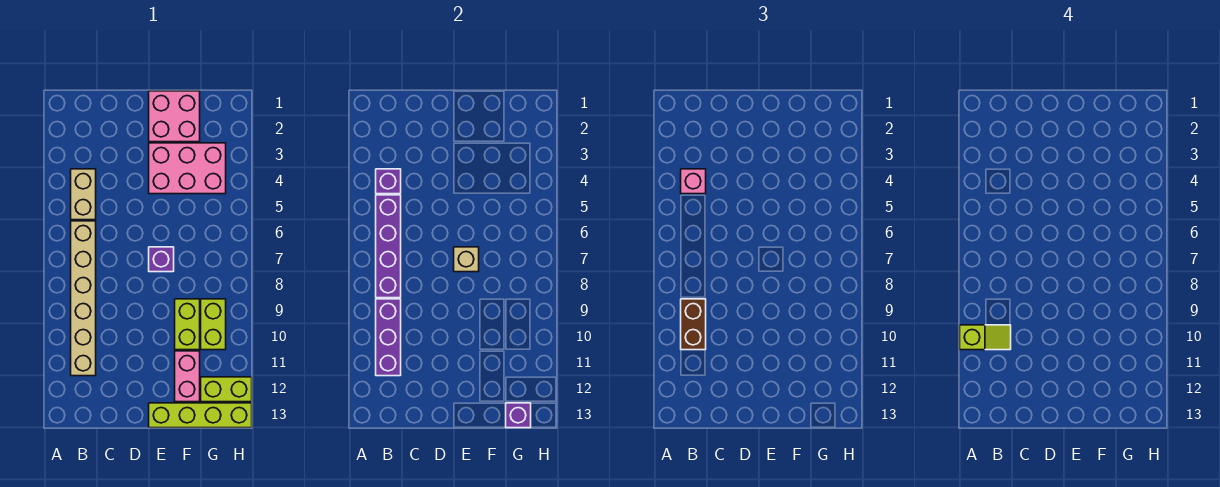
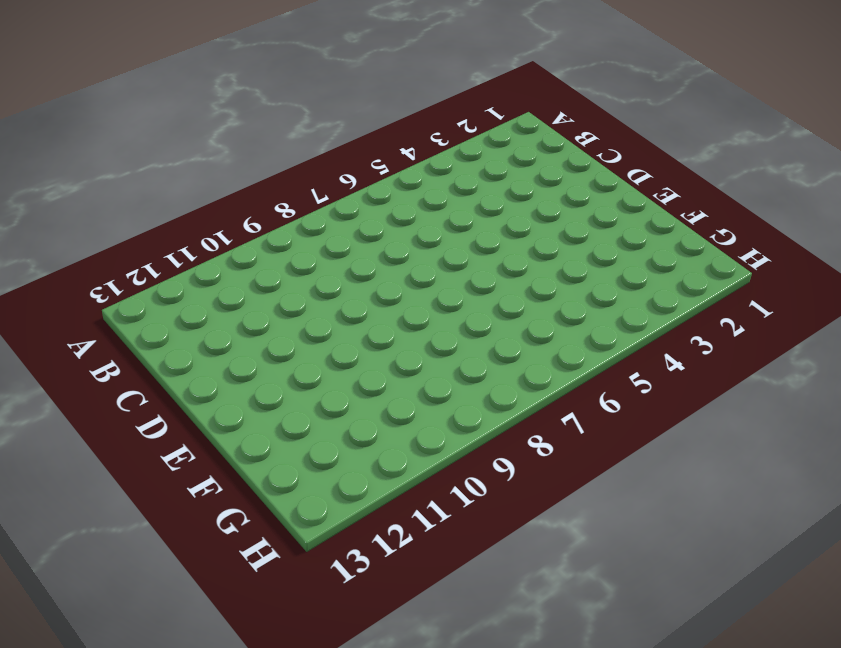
none -> tan 1x2 brick [71,169,96,220]
none -> tan 1x6 brick [71,221,96,376]
none -> pink 2x2 brick [149,91,200,142]

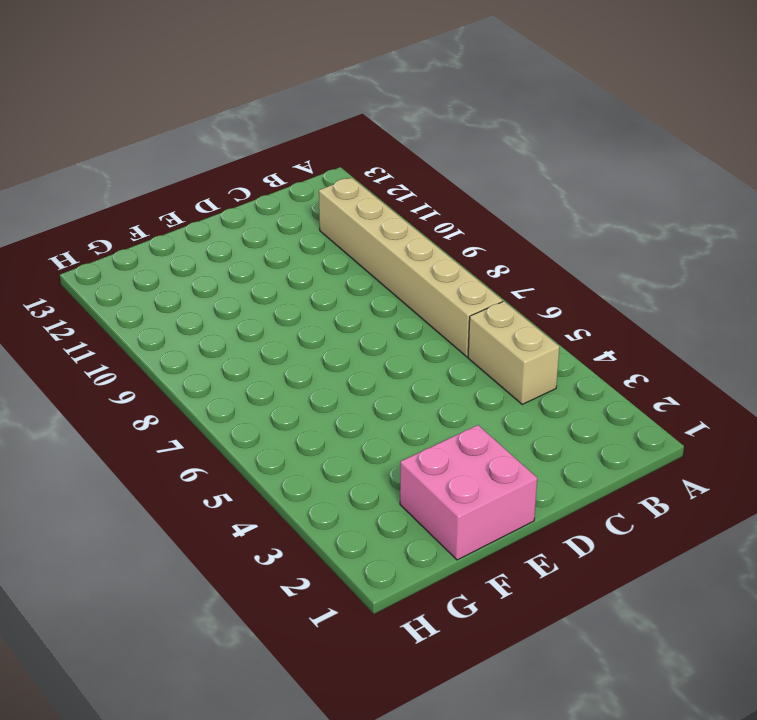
none -> pink 2x3 brick [149,143,226,194]
none -> purple 1x1 brick [149,247,174,272]
none -> lime 1x4 brick [149,403,252,428]

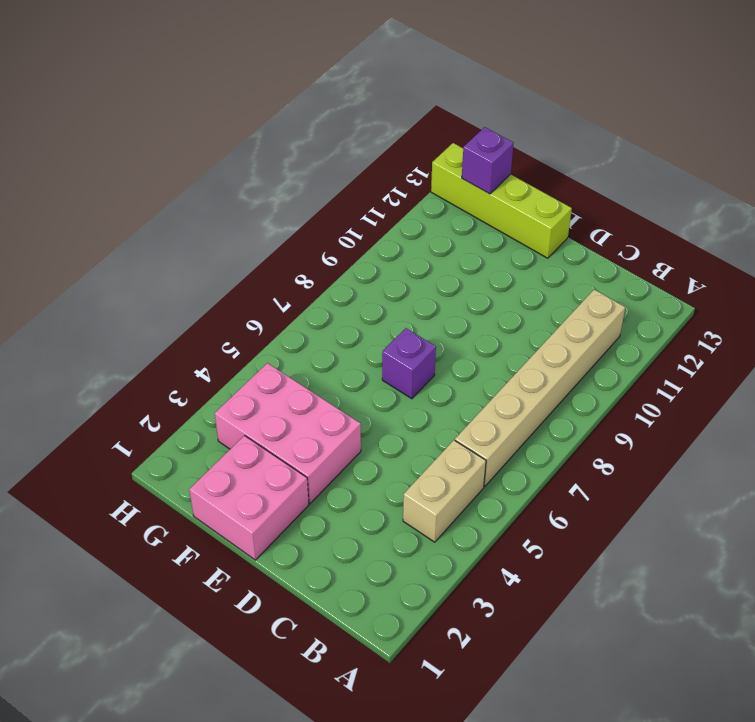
none -> lime 1x2 brick [175,299,200,350]
none -> pink 1x2 brick [175,351,200,402]
none -> lime 1x2 brick [201,299,226,350]

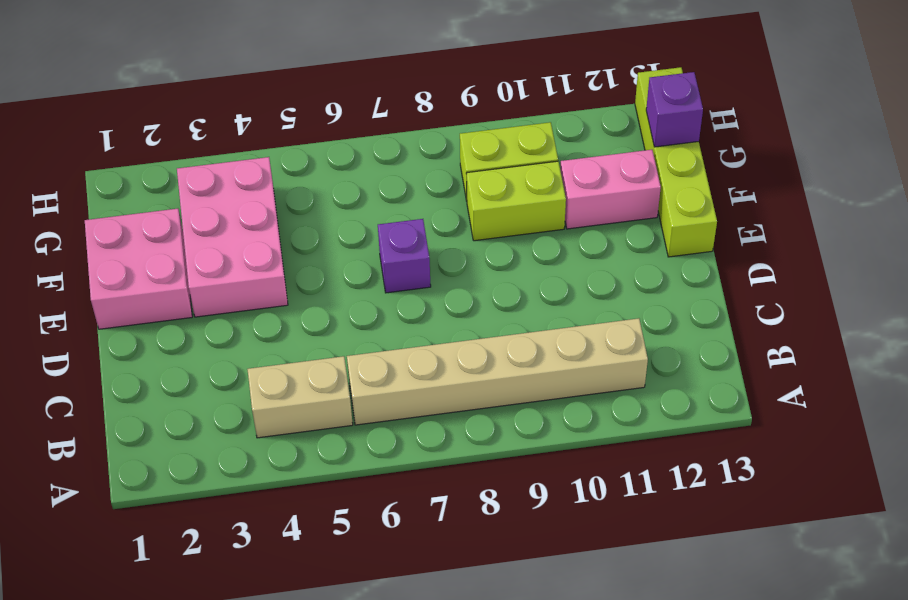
none -> lime 1x2 brick [201,377,252,402]
none -> purple 1x1 brick [376,169,401,194]
none -> purple 1x4 brick [376,195,401,298]

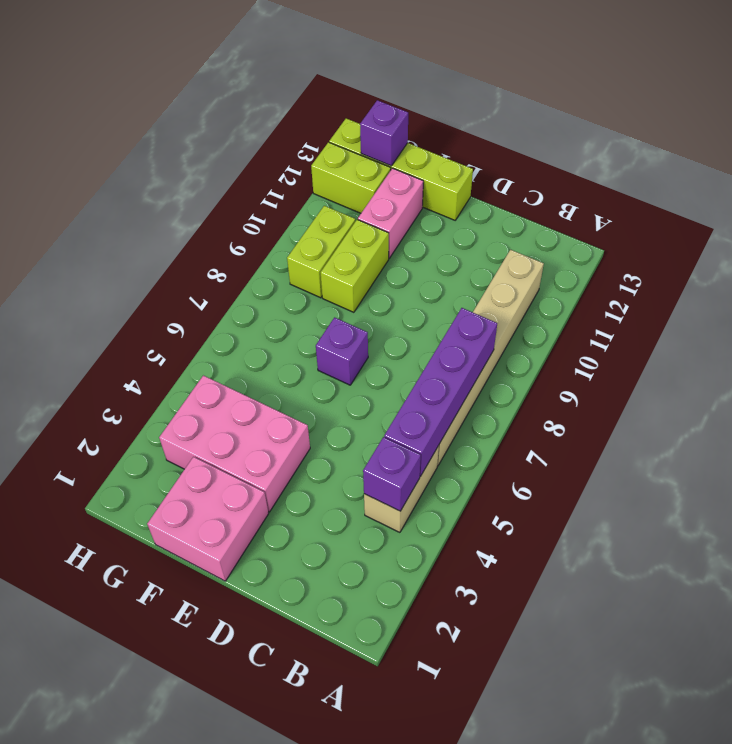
none -> purple 1x3 brick [376,299,401,376]
none -> tan 1x1 brick [454,247,479,272]
none -> pink 1x1 brick [681,169,706,194]

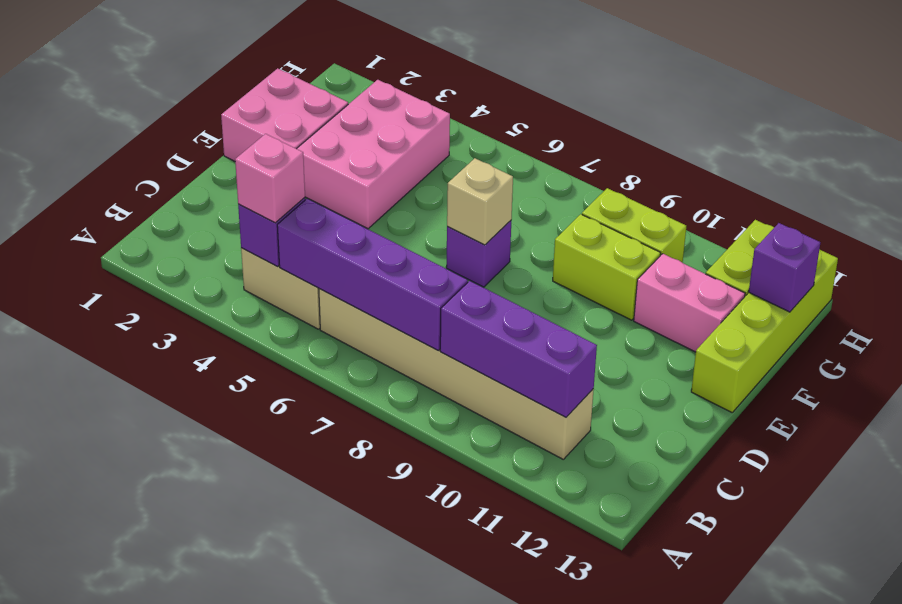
none -> brown 1x2 brick [681,299,706,350]
none -> lime 1x2 slope [960,325,1011,350]

